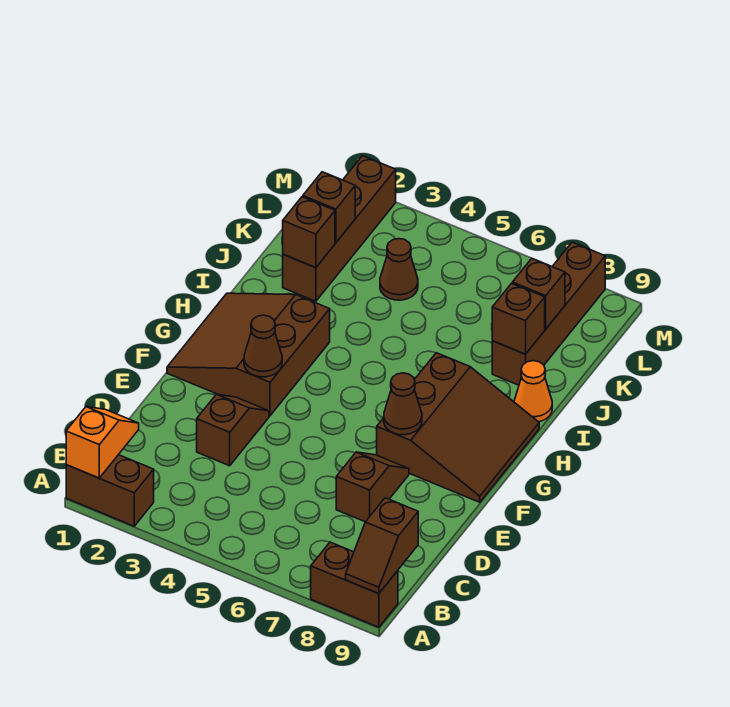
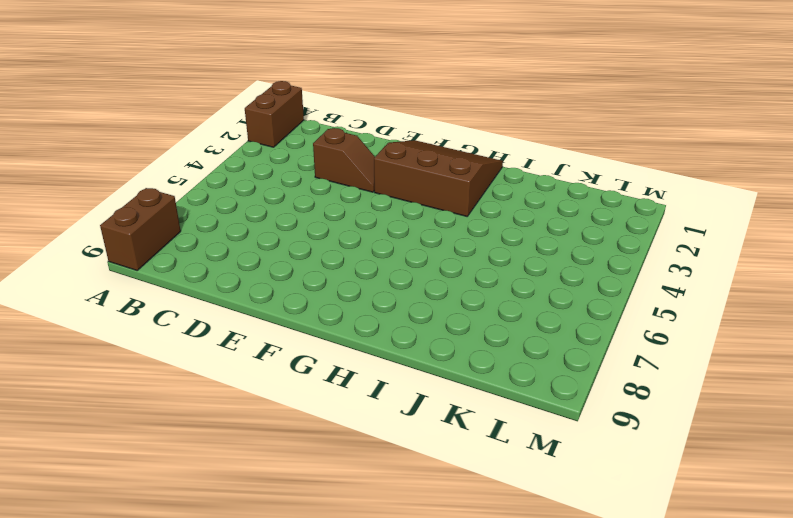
none -> brown 1x2 slope [336,452,409,522]
none -> brown 3x3 slope [377,353,539,502]
none -> orange 1x1 cone [514,361,552,422]

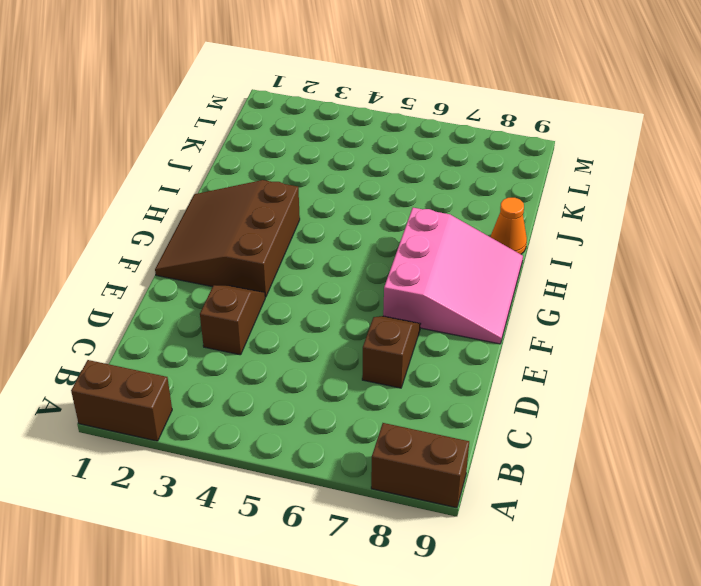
pink 3x3 slope [383,208,523,344] -> brown 3x3 slope [377,353,539,502]
none -> brown 1x4 brick [283,156,396,301]
none -> brown 1x4 brick [492,242,605,385]
none -> brown 1x1 cone [380,239,418,300]

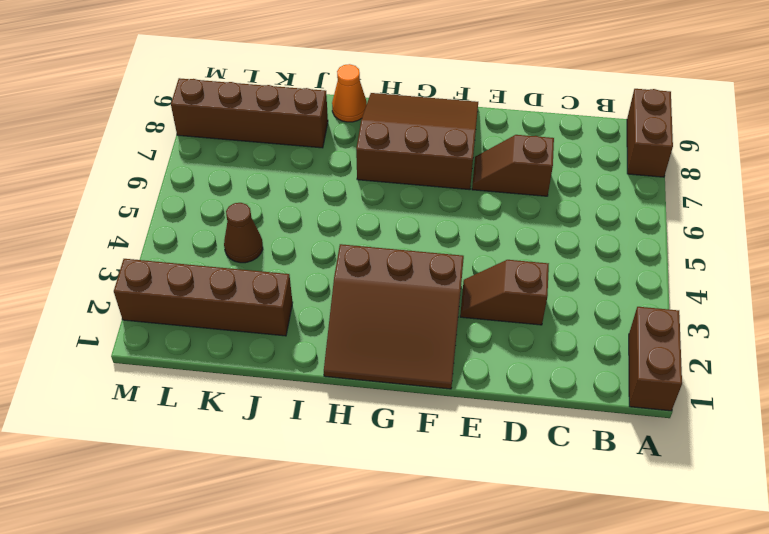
none -> orange 1x2 slope [66,407,139,478]
none -> brown 1x2 slope [346,498,418,594]
none -> brown 1x1 cone [244,315,282,377]

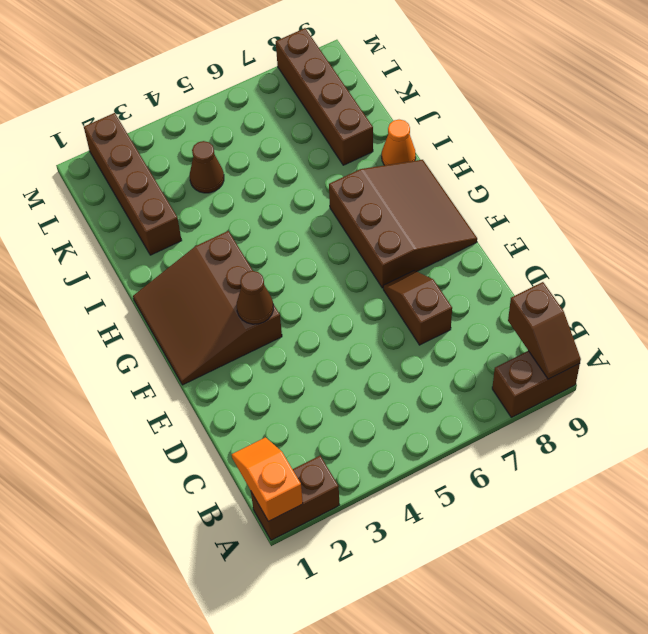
none -> brown 1x2 slope [197,394,269,466]
none -> brown 1x1 cone [384,373,422,435]
none -> brown 1x1 brick [283,197,335,268]

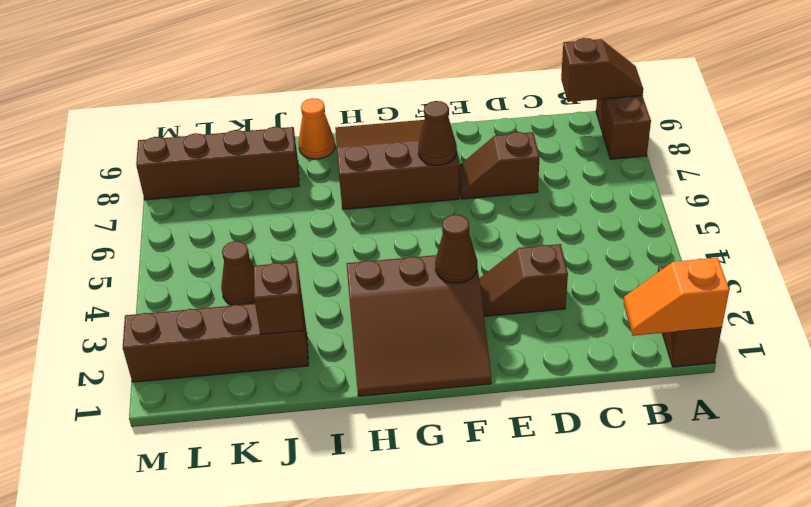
none -> brown 1x1 brick [492,283,545,354]
none -> brown 1x1 brick [303,172,355,242]
none -> brown 1x1 brick [512,258,565,329]

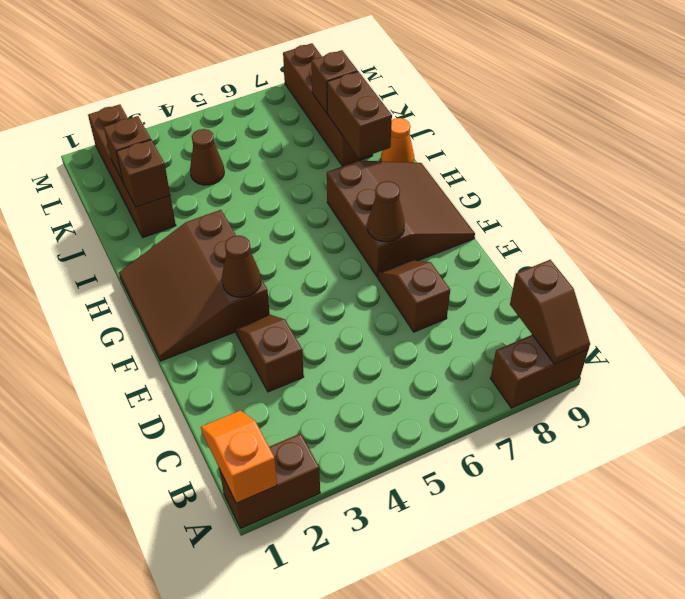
brown 1x2 brick [327,72,392,159] -> brown 1x1 brick [492,283,545,354]

